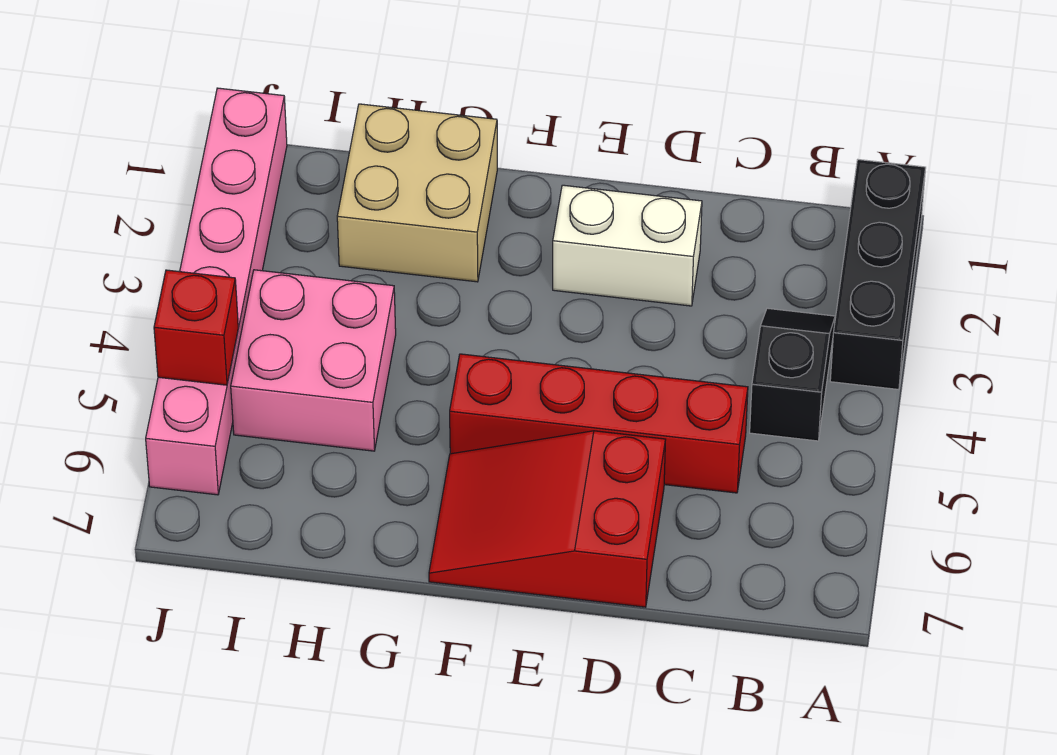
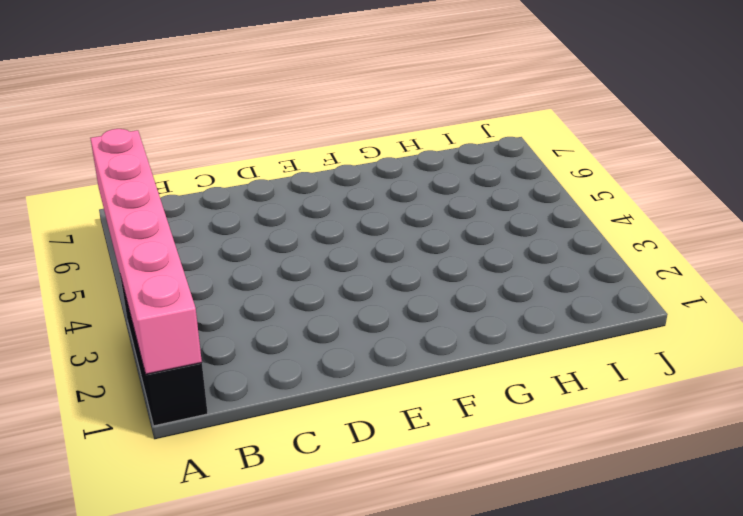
pink 1x6 brick [90,129,202,374] -> pink 1x6 brick moved to [146,88,287,495]
none -> black 1x2 slope [750,308,835,441]
none -> red 1x4 brick [450,354,748,493]

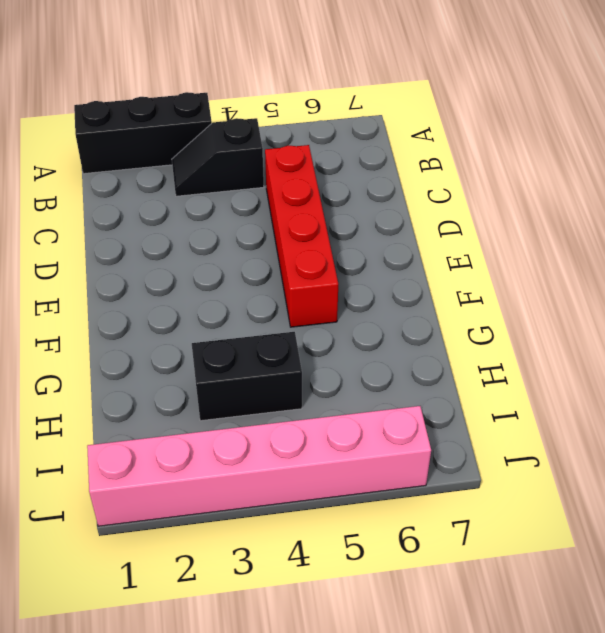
black 1x2 brick [192,332,302,421] -> pink 2x2 brick [231,270,396,451]
none -> white 1x2 brick [553,185,702,306]
none -> red 2x3 slope [429,431,666,607]

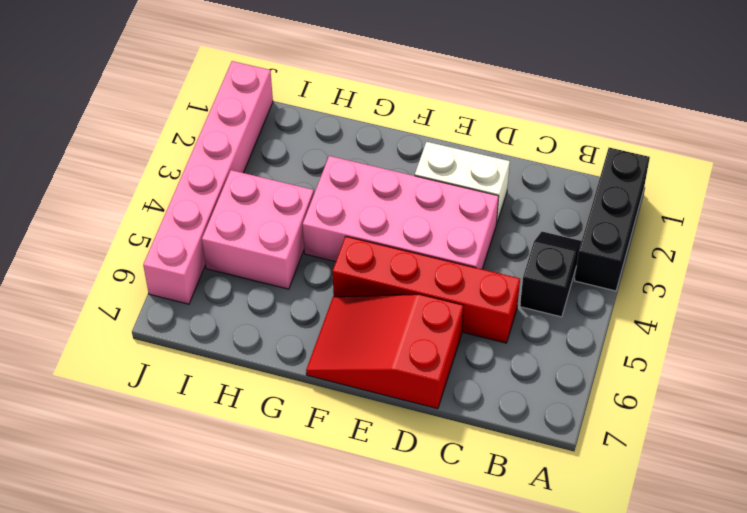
pink 2x4 brick [303,156,499,269] -> none
none -> tan 2x2 brick [337,104,497,282]
none -> red 1x1 brick [154,270,238,385]

